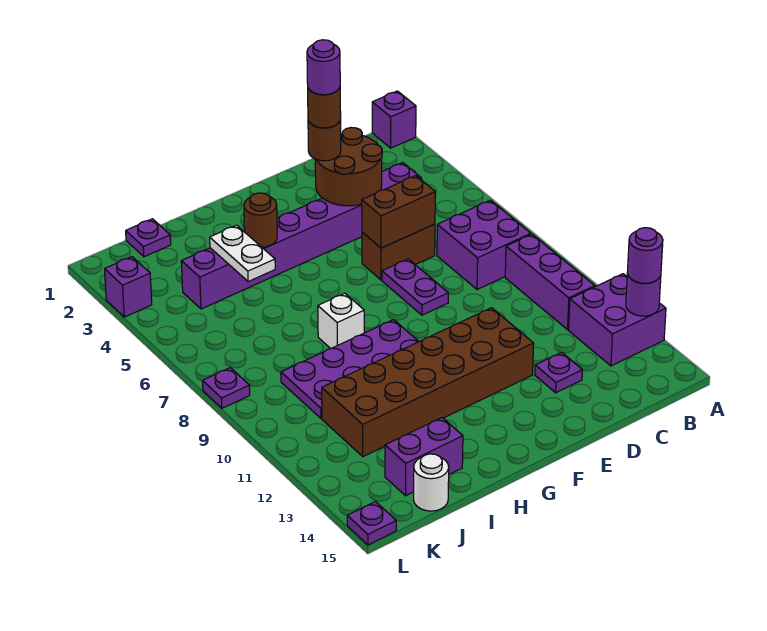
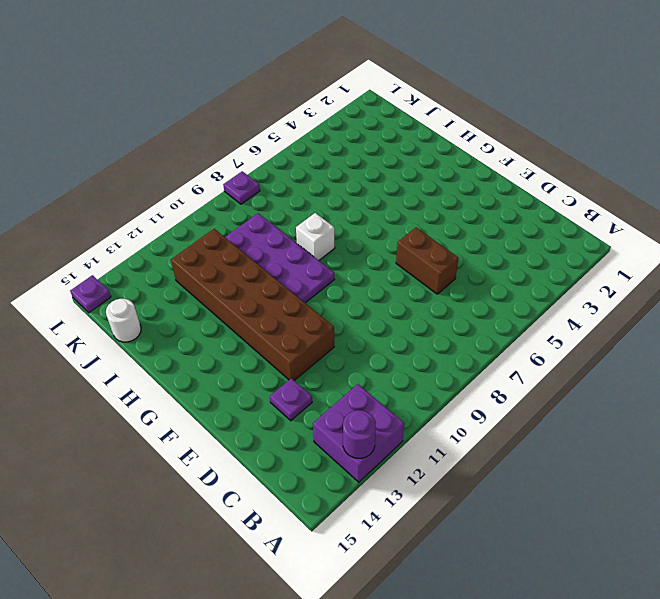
none -> purple 1x1 brick [372,91,416,148]
none -> purple 2x2 brick [437,200,531,290]
none -> purple 1x3 brick [505,234,595,330]

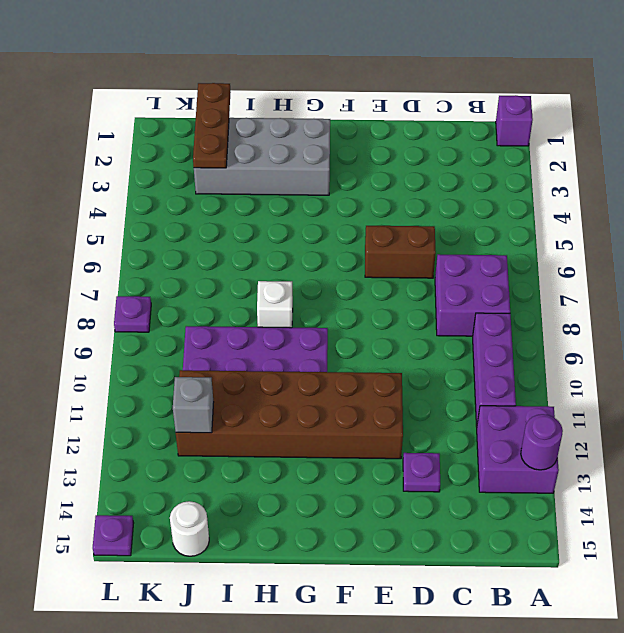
grey 2x4 brick [194,118,330,195] -> none
brown 1x3 plate [193,83,231,168] -> none
grey 1x1 brick [173,377,214,433] -> none
none -> purple 1x8 brick [181,163,422,309]
none -> purple 1x2 plate [382,259,448,315]
none -> purple 1x2 brick [385,418,463,496]

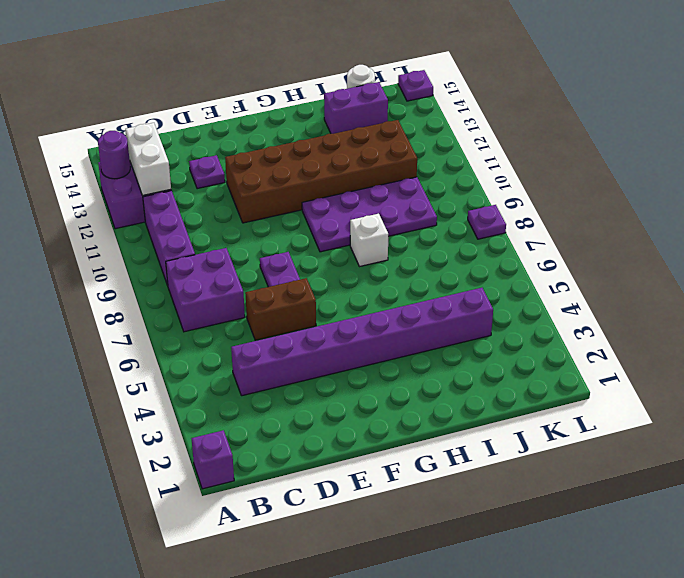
white 1x2 brick [125,123,171,195] -> none
none -> purple 1x1 plate [126,219,171,257]
none -> purple 1x1 brick [105,257,152,317]
none -> brown 2x2 round brick [315,127,382,206]

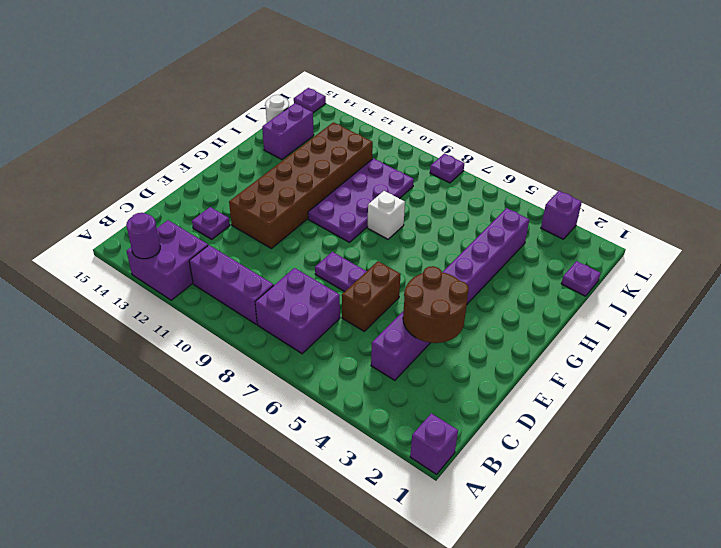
none -> brown 1x2 brick [362,176,435,248]
none -> brown 1x1 round brick [244,193,277,247]
none -> white 1x2 plate [210,225,275,282]

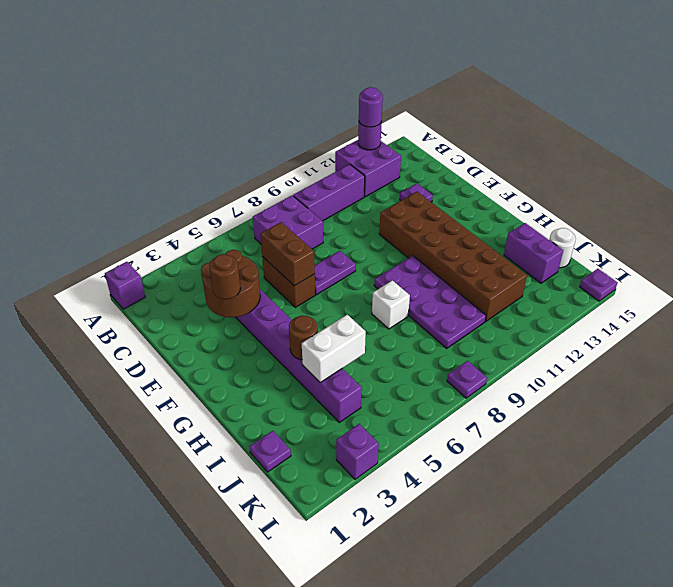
white 1x2 brick [302,315,366,382] -> white 1x2 plate [210,225,275,282]
none -> brown 1x1 round brick [308,88,341,128]
none -> purple 1x1 round brick [307,40,340,95]

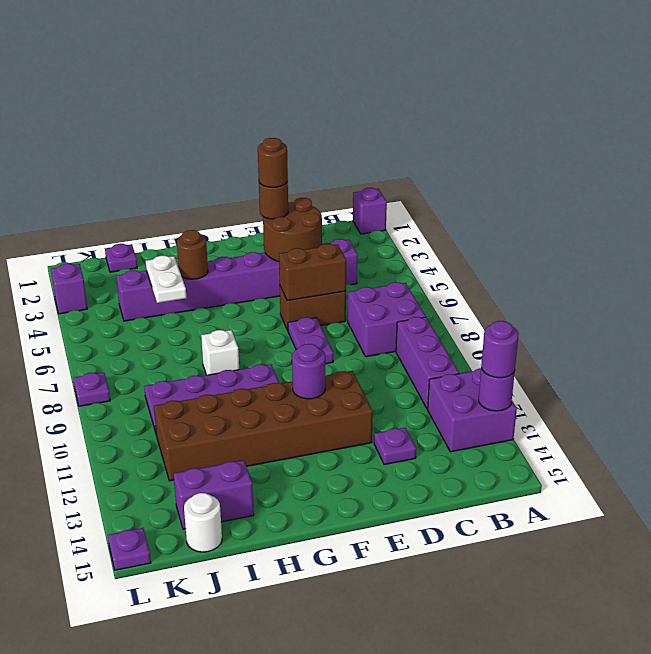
purple 1x1 round brick [292,344,326,399] -> purple 1x1 round brick moved to [307,40,340,95]

